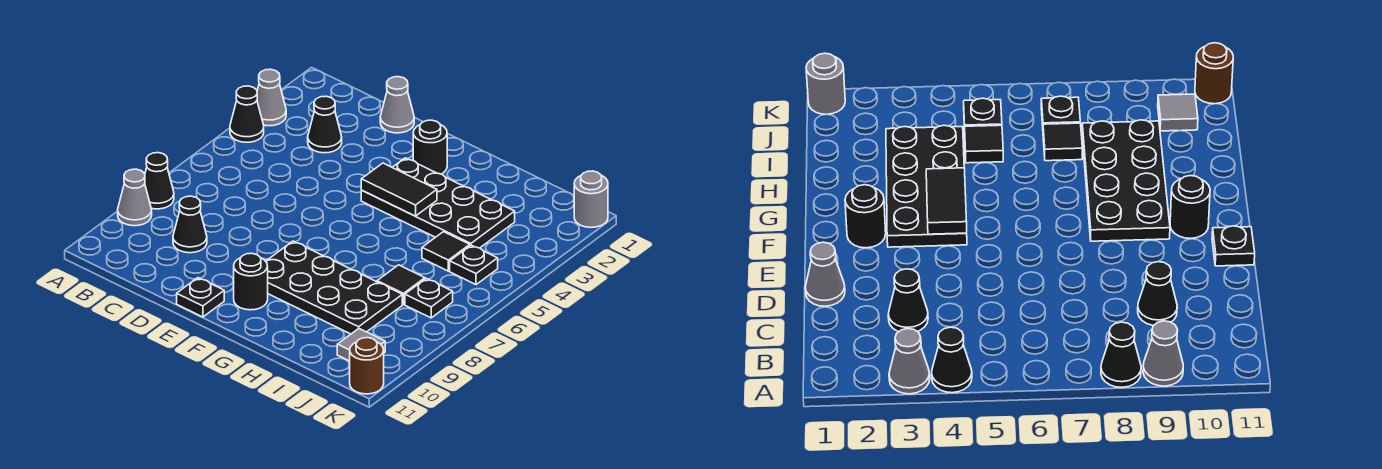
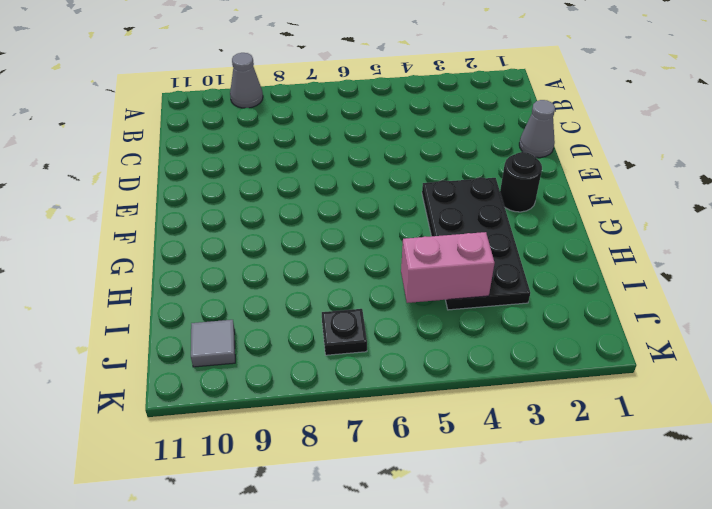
pink 1x2 brick [401,232,495,303] -> none
none -> grey 1x1 cone [257,69,286,126]
none -> black 1x1 cone [230,86,264,142]
none -> black 1x1 cone [145,153,174,209]

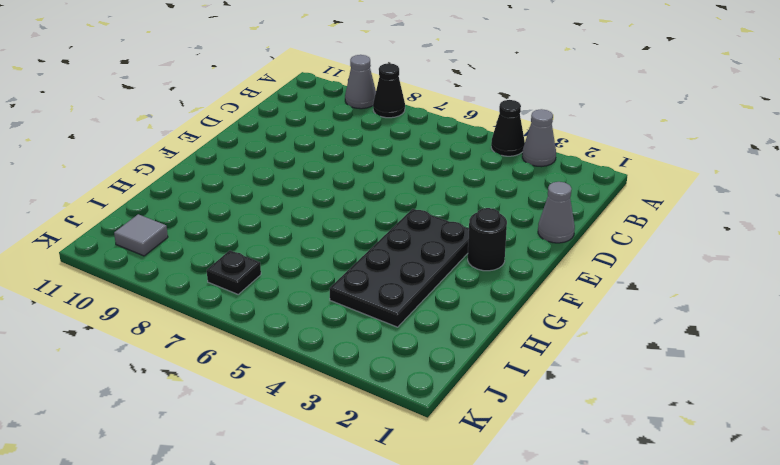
none -> black 1x1 cone [308,96,342,153]
none -> black 1x1 cone [173,196,207,253]
none -> black 1x1 plate [177,278,224,317]

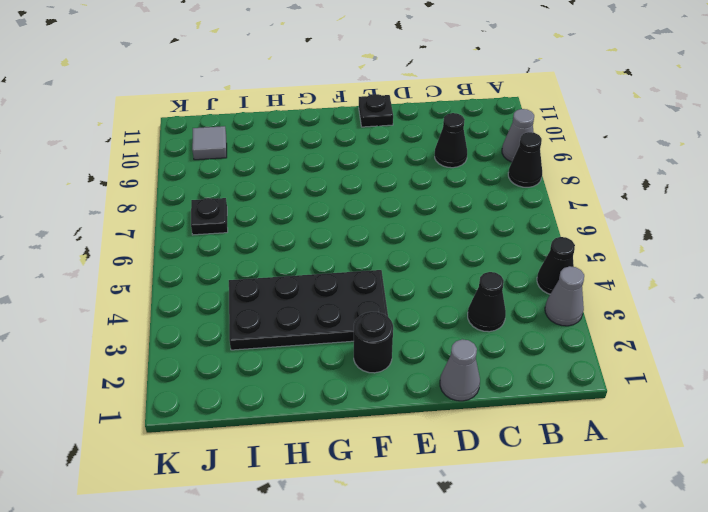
none -> black 2x4 plate [266,241,402,334]
none -> black 1x1 round brick [234,253,268,310]
none -> black 1x1 tile [422,232,470,271]

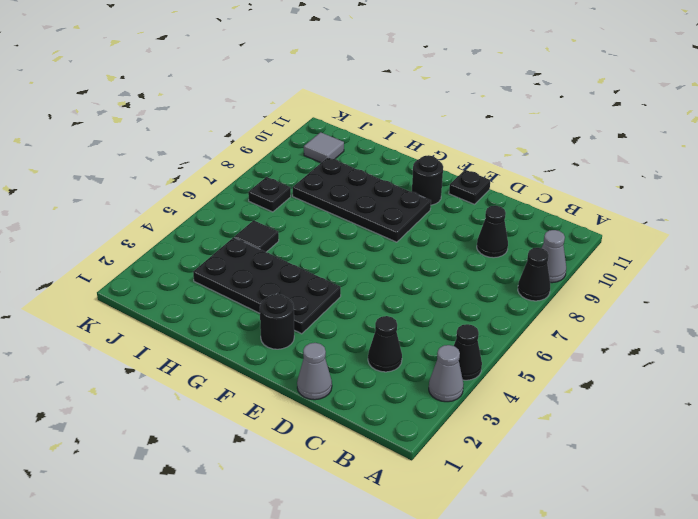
none -> black 1x1 tile [377,265,425,304]
none -> black 1x1 plate [450,245,498,285]
none -> grey 1x1 round brick [574,171,608,228]

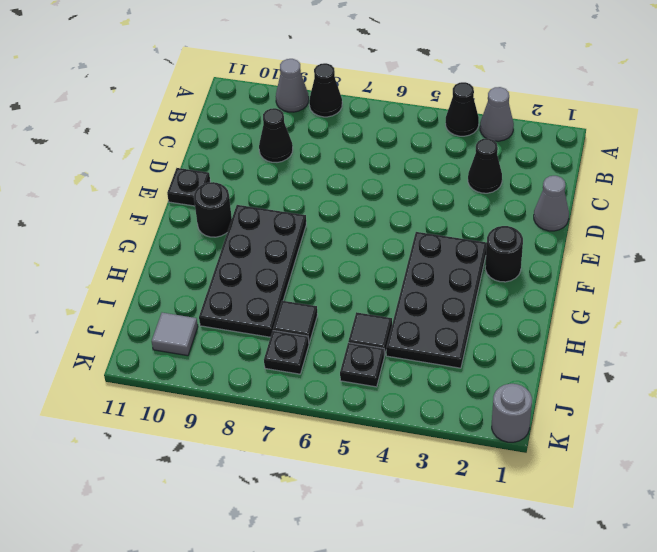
none -> brown 1x1 round brick [350,338,384,394]
none -> black 1x2 tile [361,163,437,216]

